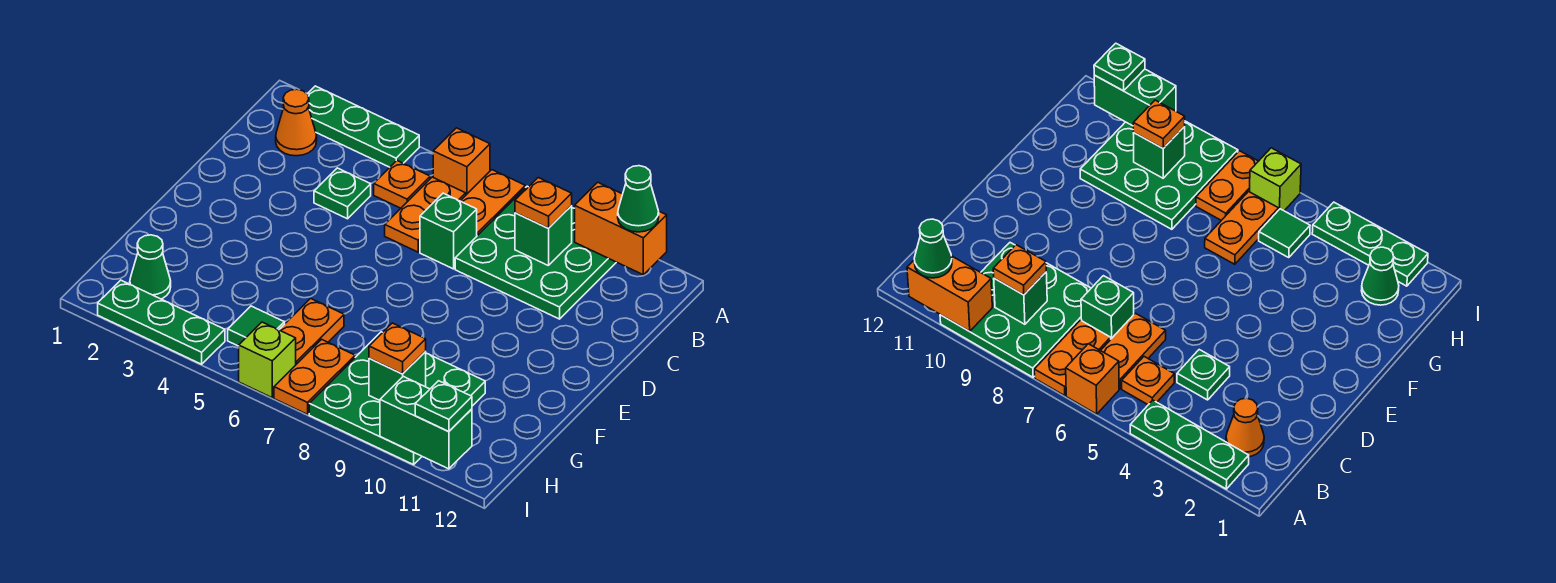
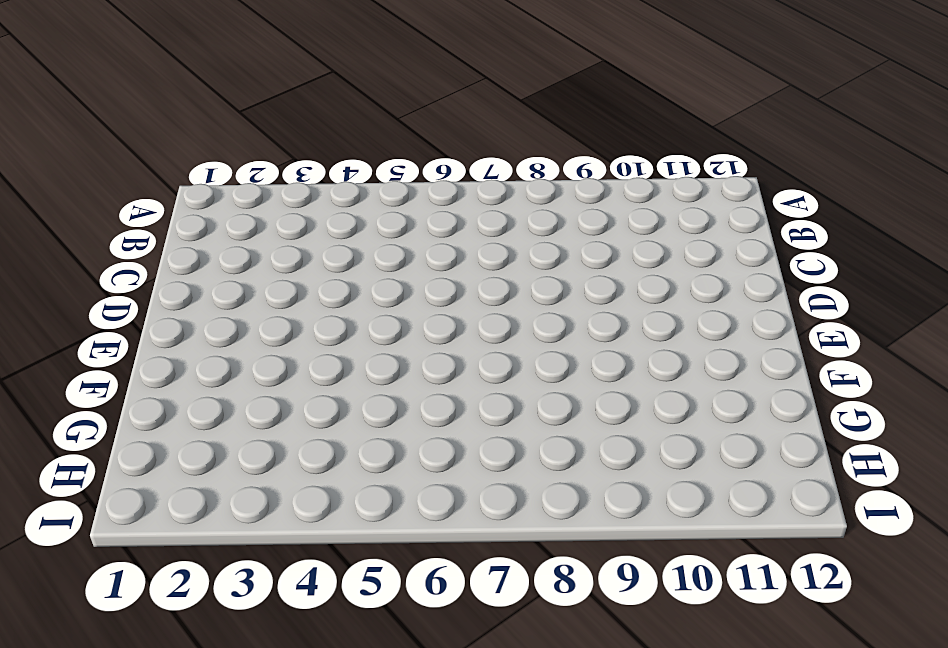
none -> green 1x3 plate [308,86,419,167]
none -> orange 1x1 brick [433,128,490,195]
none -> orange 1x2 plate [461,170,525,236]

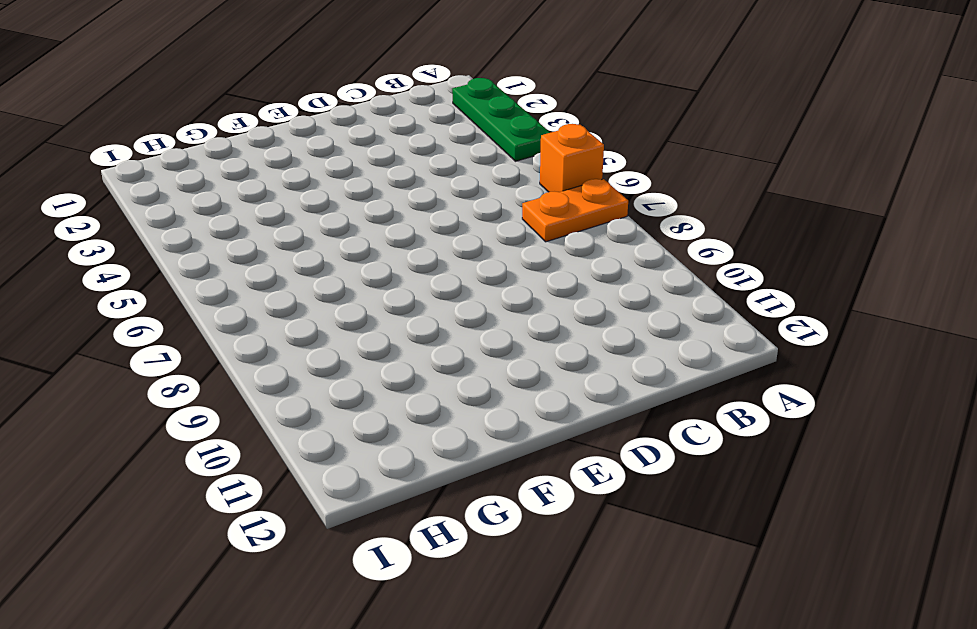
none -> green 3x3 plate [455,186,616,319]
none -> orange 1x1 cone [276,89,317,156]
none -> orange 1x1 plate [374,161,430,208]

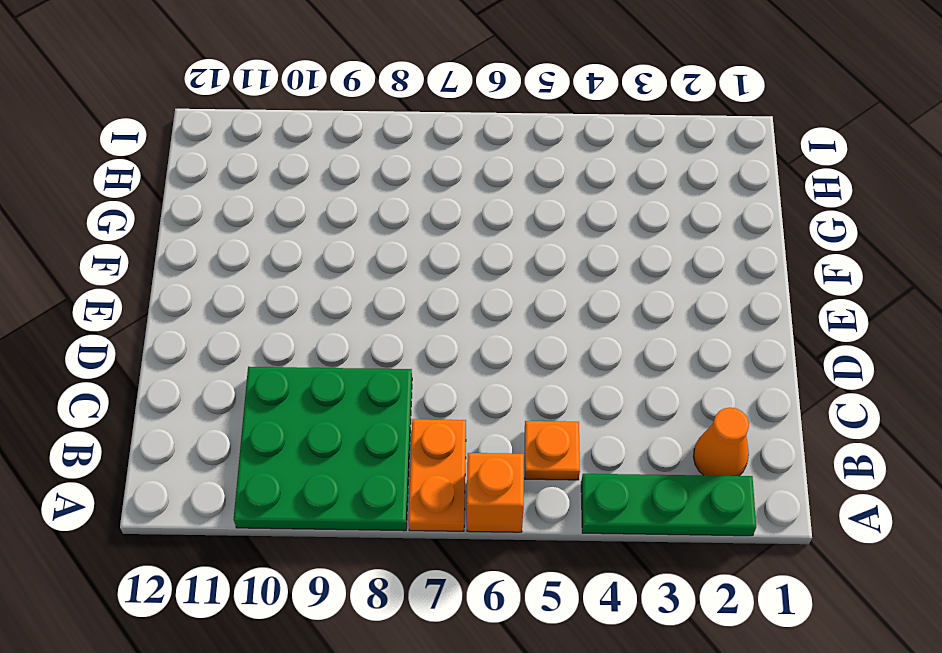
none -> orange 1x2 plate [385,177,466,252]
none -> green 1x1 plate [314,168,371,219]
none -> green 1x1 brick [420,193,477,269]

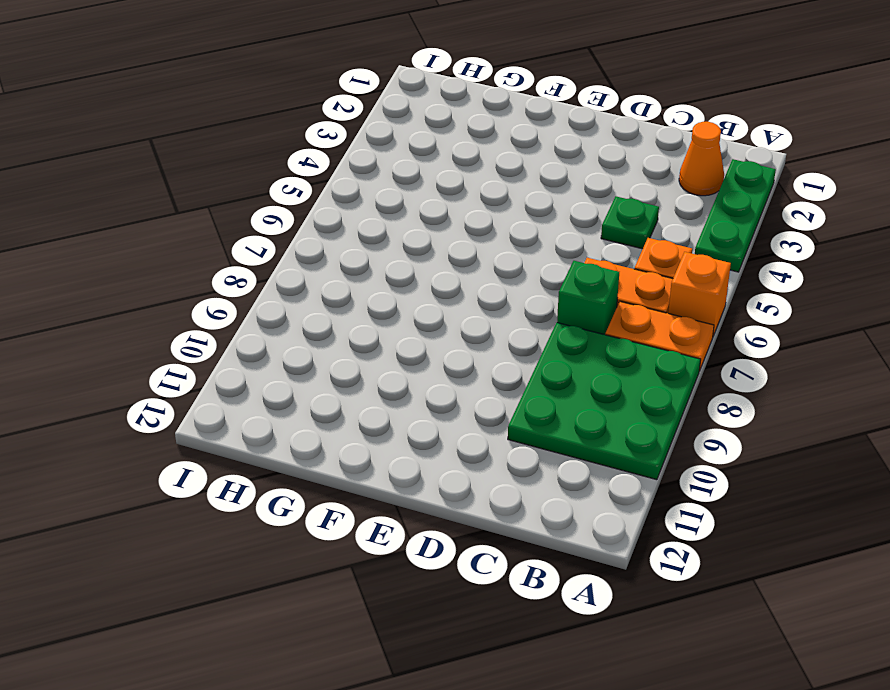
none -> orange 1x2 plate [279,298,344,364]
none -> green 3x3 plate [309,332,485,465]
none -> green 1x1 cone [130,235,171,299]

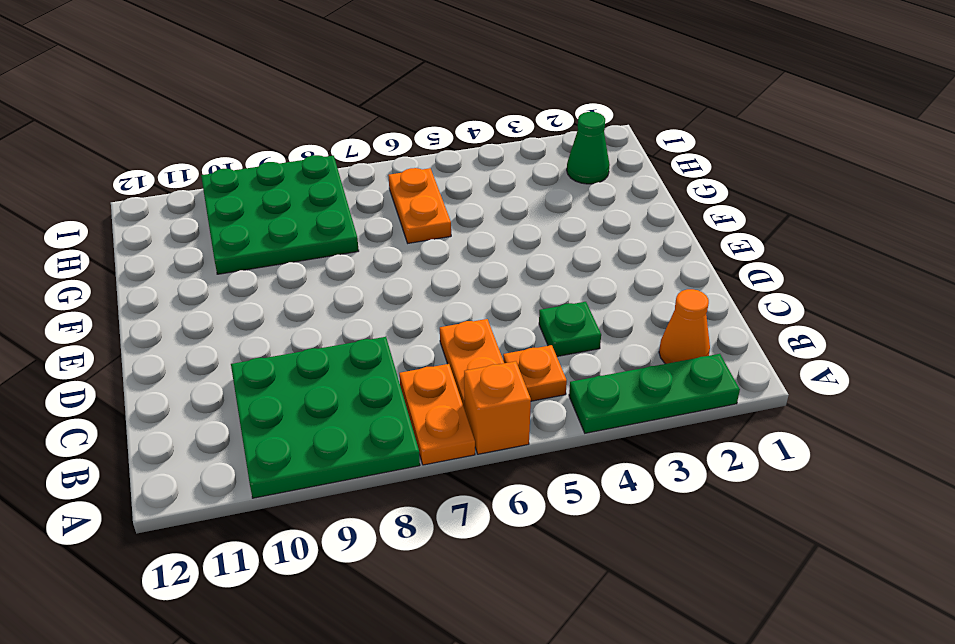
none -> green 1x1 brick [420,193,477,269]
none -> green 1x1 tile [228,306,285,346]
none -> orange 1x2 plate [274,339,355,414]

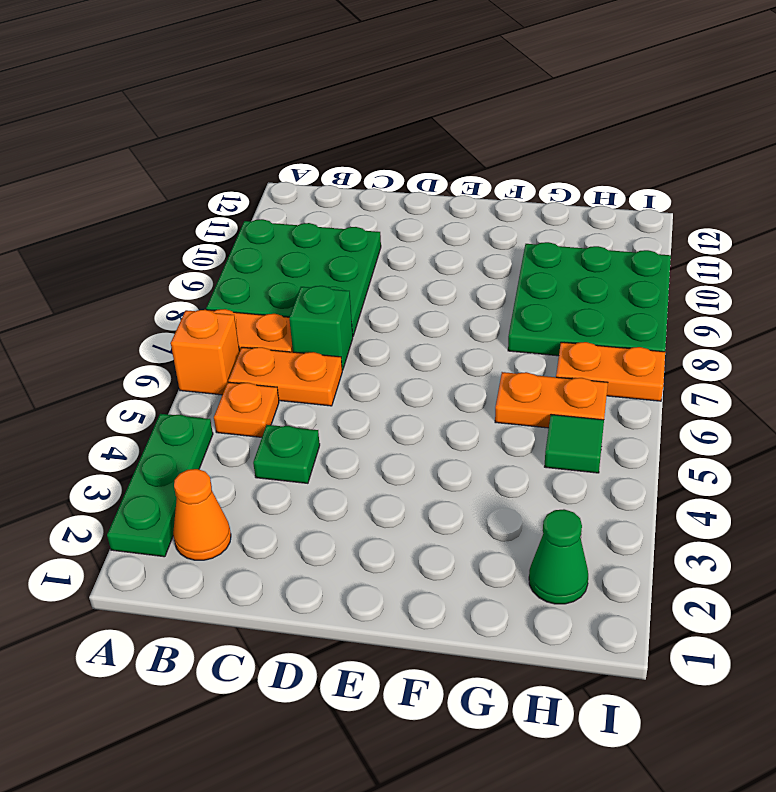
none -> green 1x3 plate [98,280,225,364]
none -> lime 1x1 brick [239,322,296,398]
none -> orange 1x2 brick [575,182,667,275]

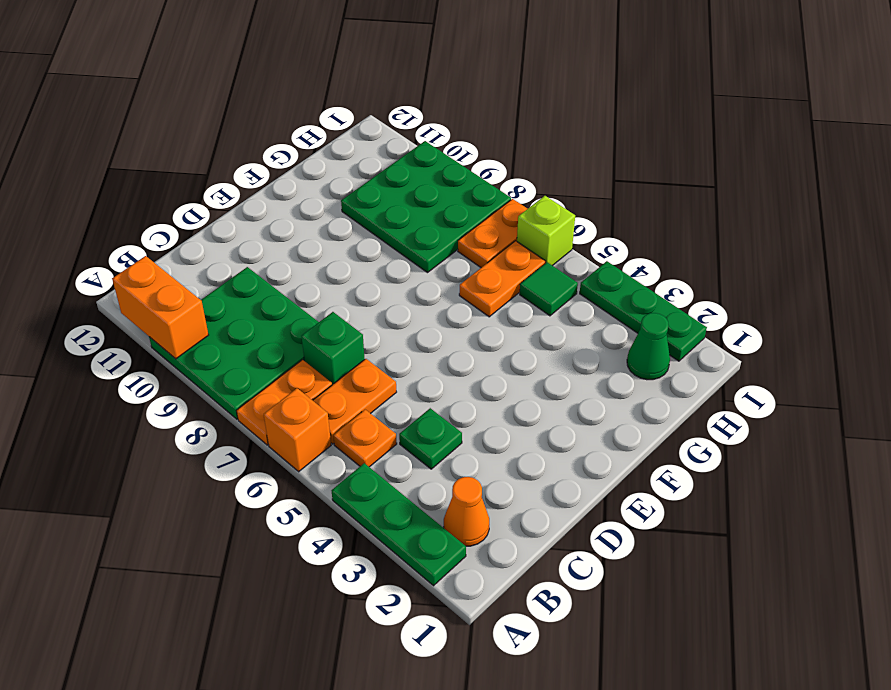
none -> green 1x1 brick [515,206,572,266]
none -> green 1x1 brick [369,351,426,400]
none -> green 1x2 brick [380,376,472,469]

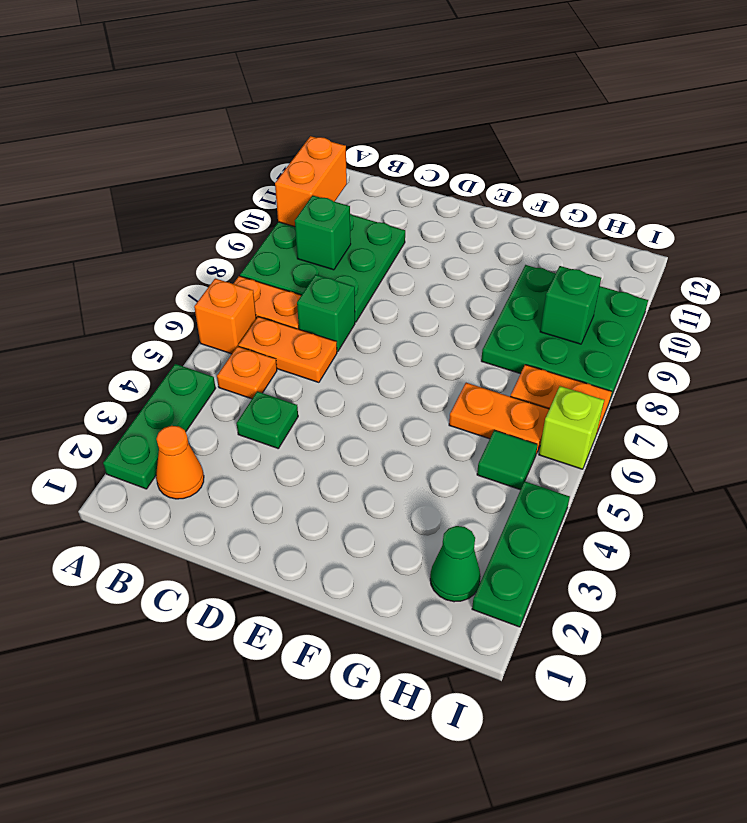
none -> green 1x2 brick [380,376,472,469]
none -> green 1x1 cone [618,166,659,232]
none -> orange 1x1 plate [515,178,572,228]

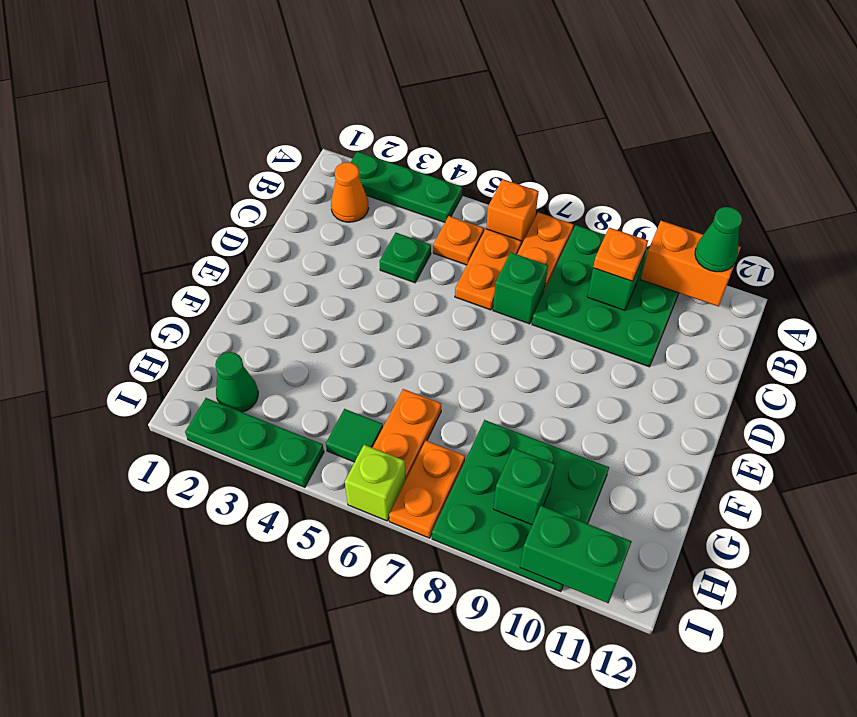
none -> orange 1x1 plate [369,323,426,374]
none -> green 1x1 plate [415,381,472,431]

